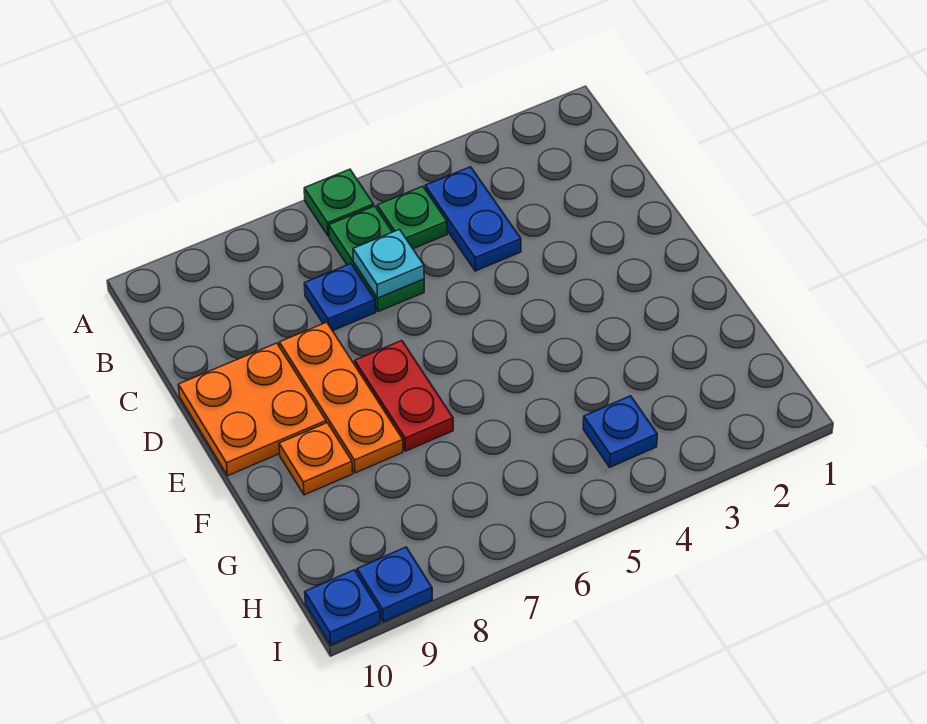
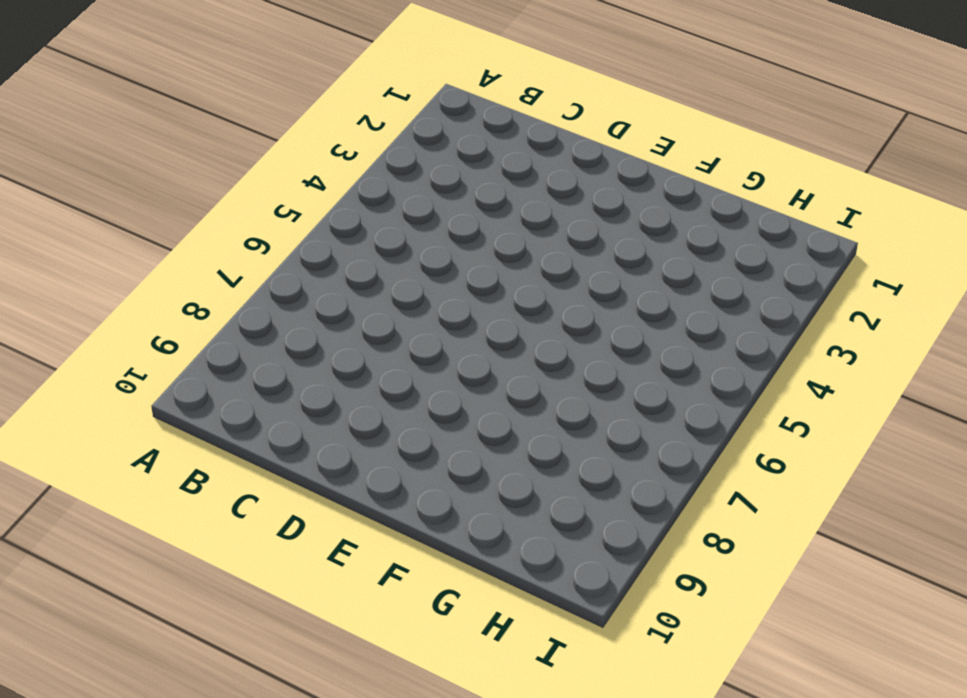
none -> green 1x1 plate [304,169,374,236]
none -> blue 1x2 plate [425,167,521,271]
none -> green 1x1 plate [377,186,447,249]

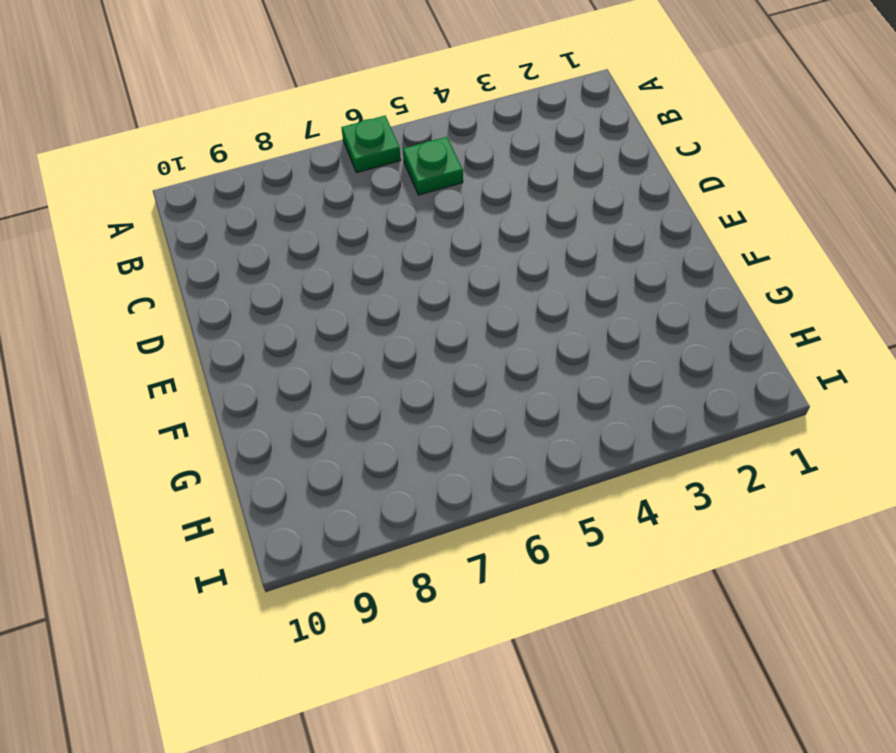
none -> blue 1x2 plate [425,167,521,271]
none -> green 1x2 plate [329,206,424,312]
none -> blue 1x1 plate [304,264,376,331]

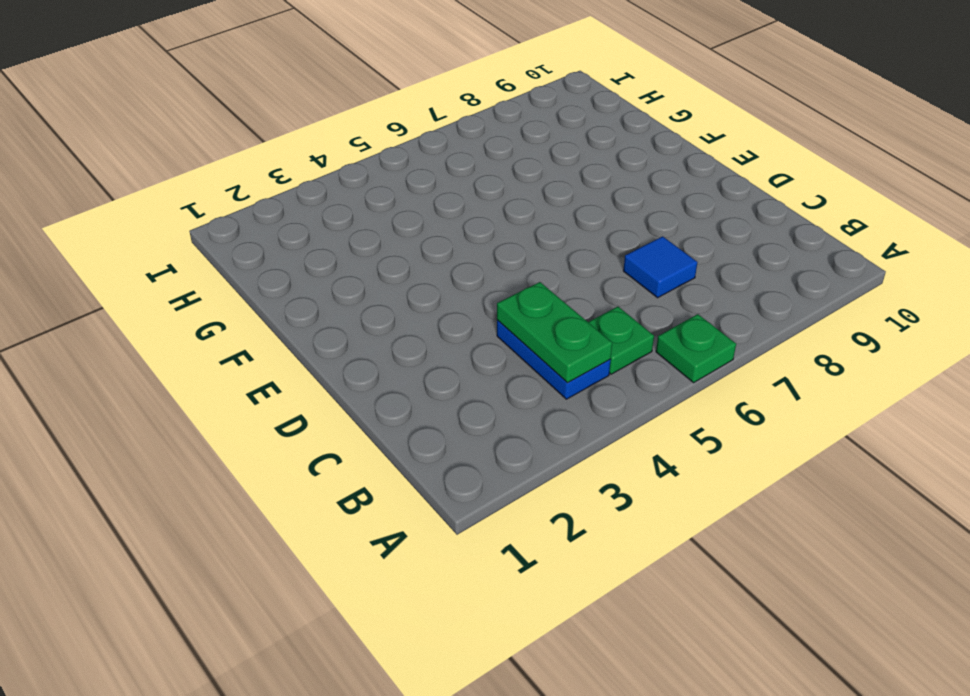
green 1x2 plate [497,282,612,383] -> green 1x2 plate moved to [329,206,424,312]
blue 1x1 tile [623,236,697,298] -> blue 1x1 plate [304,264,376,331]
none -> orange 1x3 plate [279,322,403,473]
none -> orange 2x2 plate [178,343,326,476]
none -> red 1x2 plate [355,341,453,451]

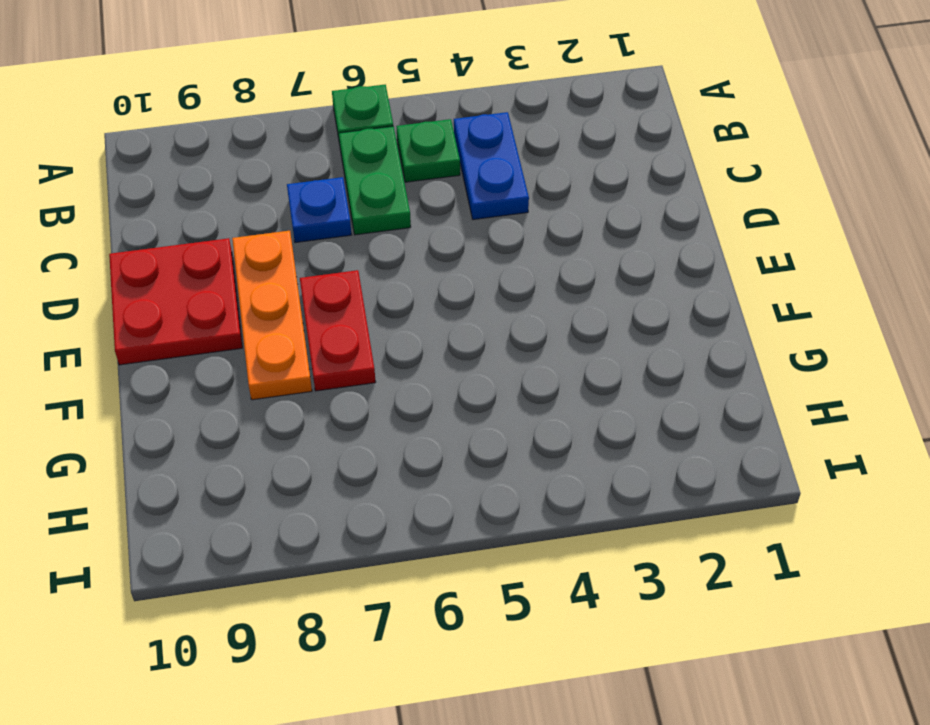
red 2x2 plate [109,238,242,365] -> orange 2x2 plate [178,343,326,476]
none -> orange 1x1 plate [279,423,353,495]
none -> blue 1x1 plate [583,396,657,467]
none -> blue 1x1 plate [357,547,432,622]

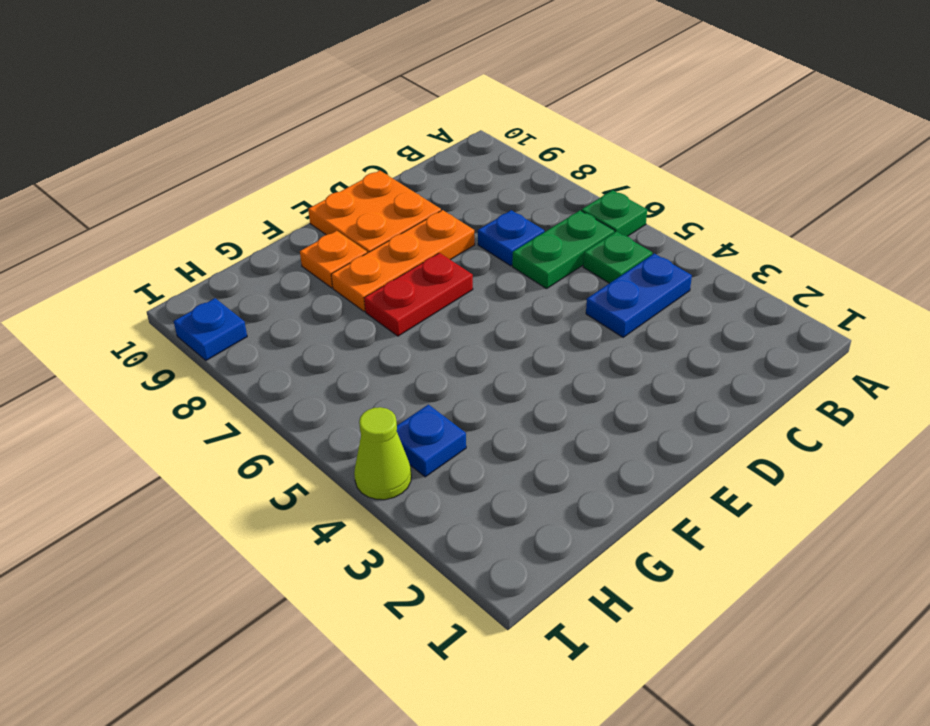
lime 1x1 cone [354,407,411,500] -> none
none -> blue 1x1 plate [305,570,380,645]
none -> cyan 1x1 plate [353,229,424,298]

